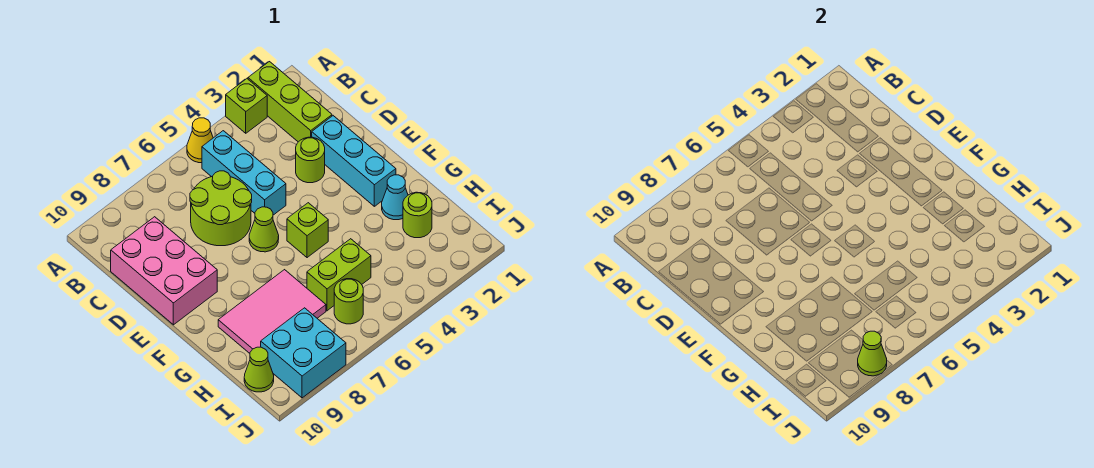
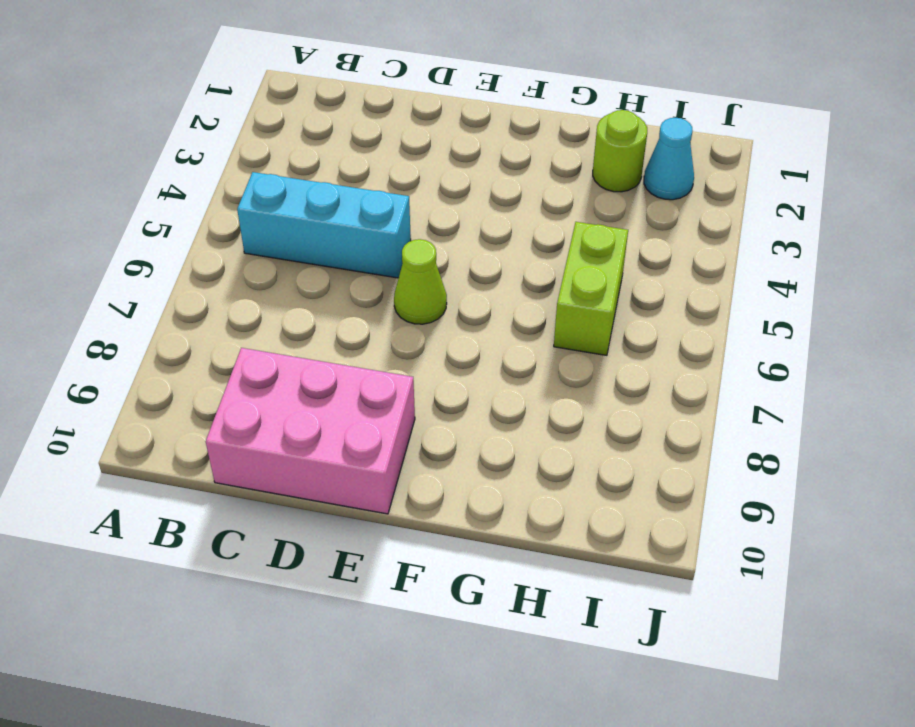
cyan 1x1 cone [644,118,694,200] -> cyan 1x1 cone moved to [382,175,408,220]
none -> lime 1x3 brick [248,62,332,142]
none -> lime 1x1 brick [226,79,267,133]
none -> yellow 1x1 cone [187,118,213,163]

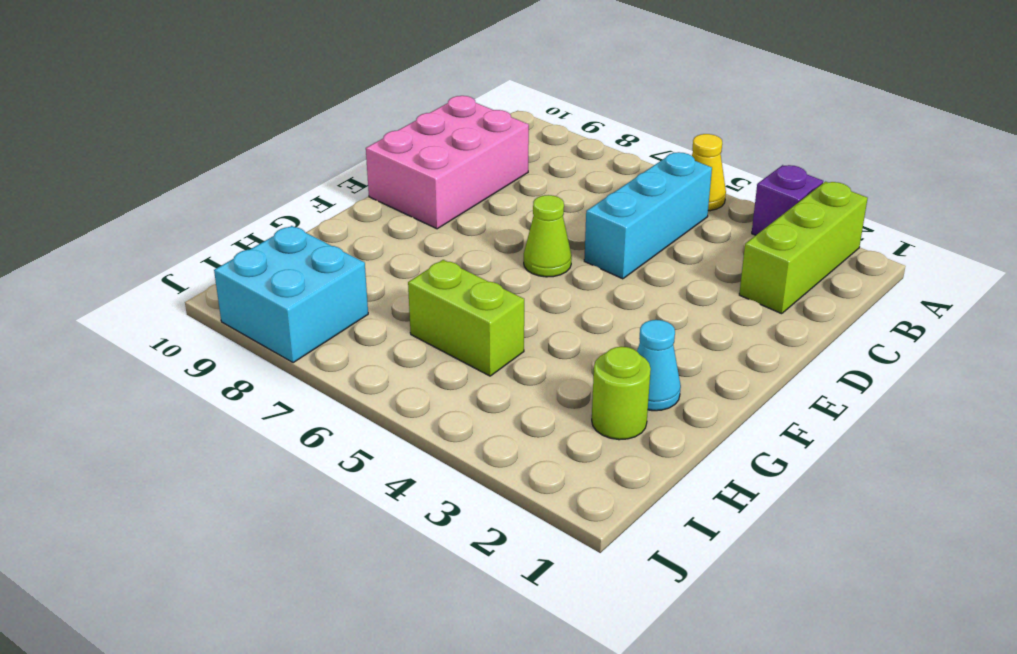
purple 1x1 brick [752,165,823,235] -> lime 1x1 brick [226,79,267,133]
none -> lime 2x2 round brick [190,171,252,246]
none -> cyan 1x3 brick [312,116,396,206]
none -> lime 1x1 round brick [296,137,325,183]

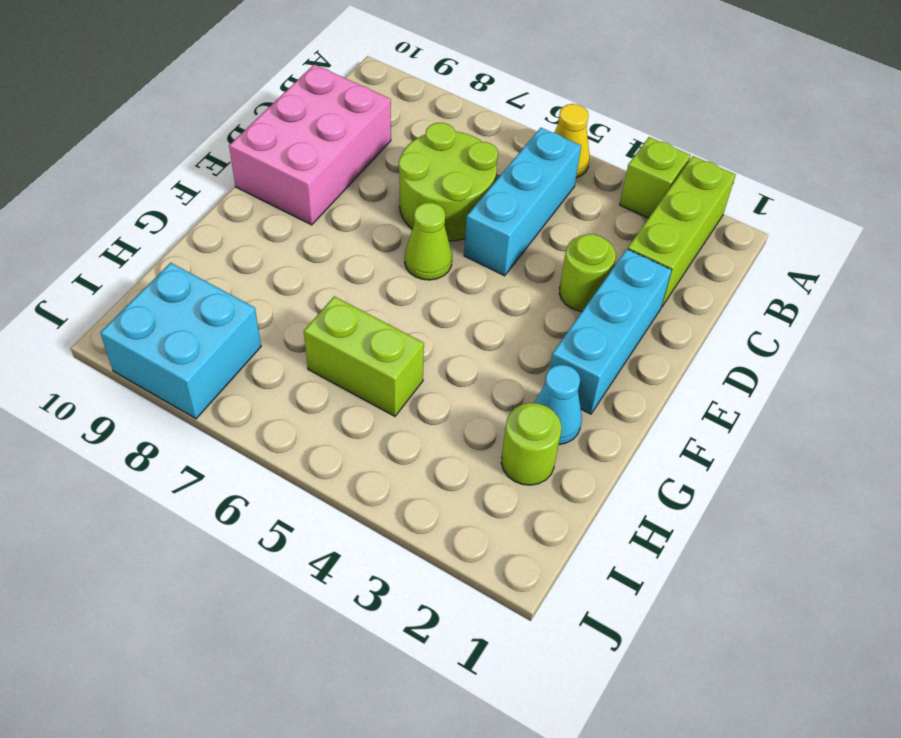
none -> lime 1x1 brick [287,203,328,258]
none -> pink 2x3 tile [218,270,326,353]
none -> lime 1x1 round brick [334,279,363,324]

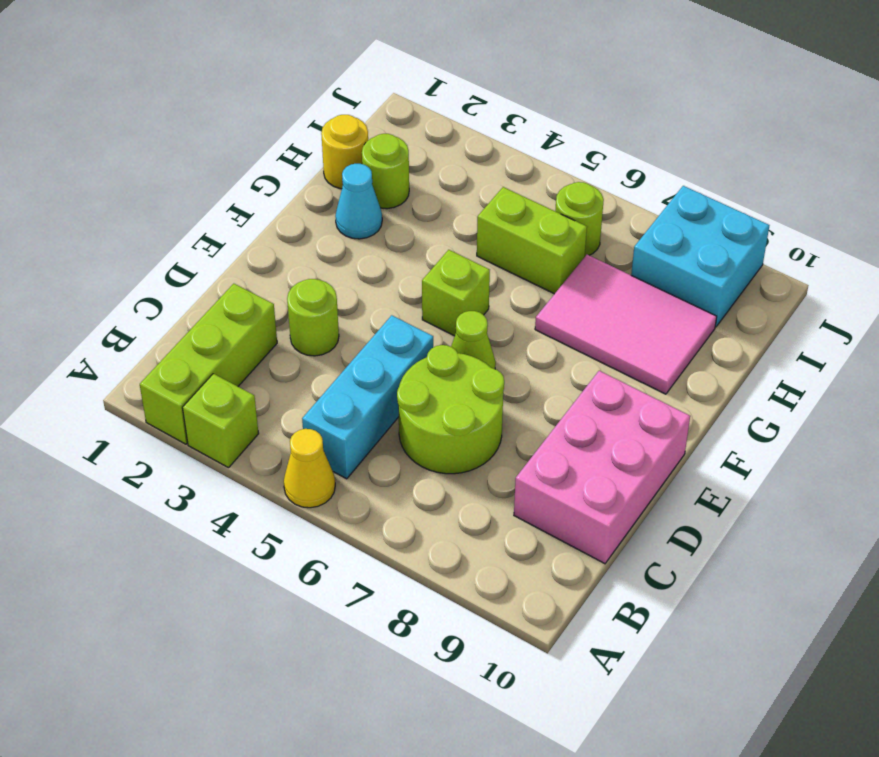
yellow 1x1 round brick [321,115,368,189] -> none
none -> cyan 1x3 brick [312,116,396,206]
none -> lime 1x1 cone [244,347,274,392]
none -> lime 1x1 cone [858,331,887,376]

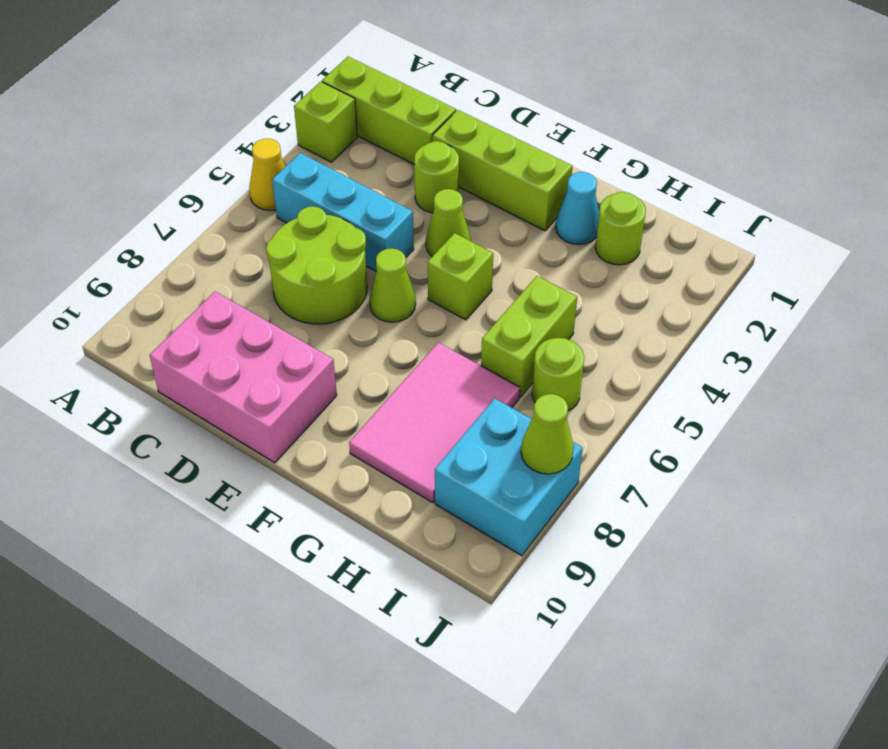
lime 1x3 brick [433,110,572,231] -> cyan 1x3 brick [312,116,396,206]
lime 1x1 cone [426,189,471,257] -> lime 1x1 cone moved to [244,347,274,392]

